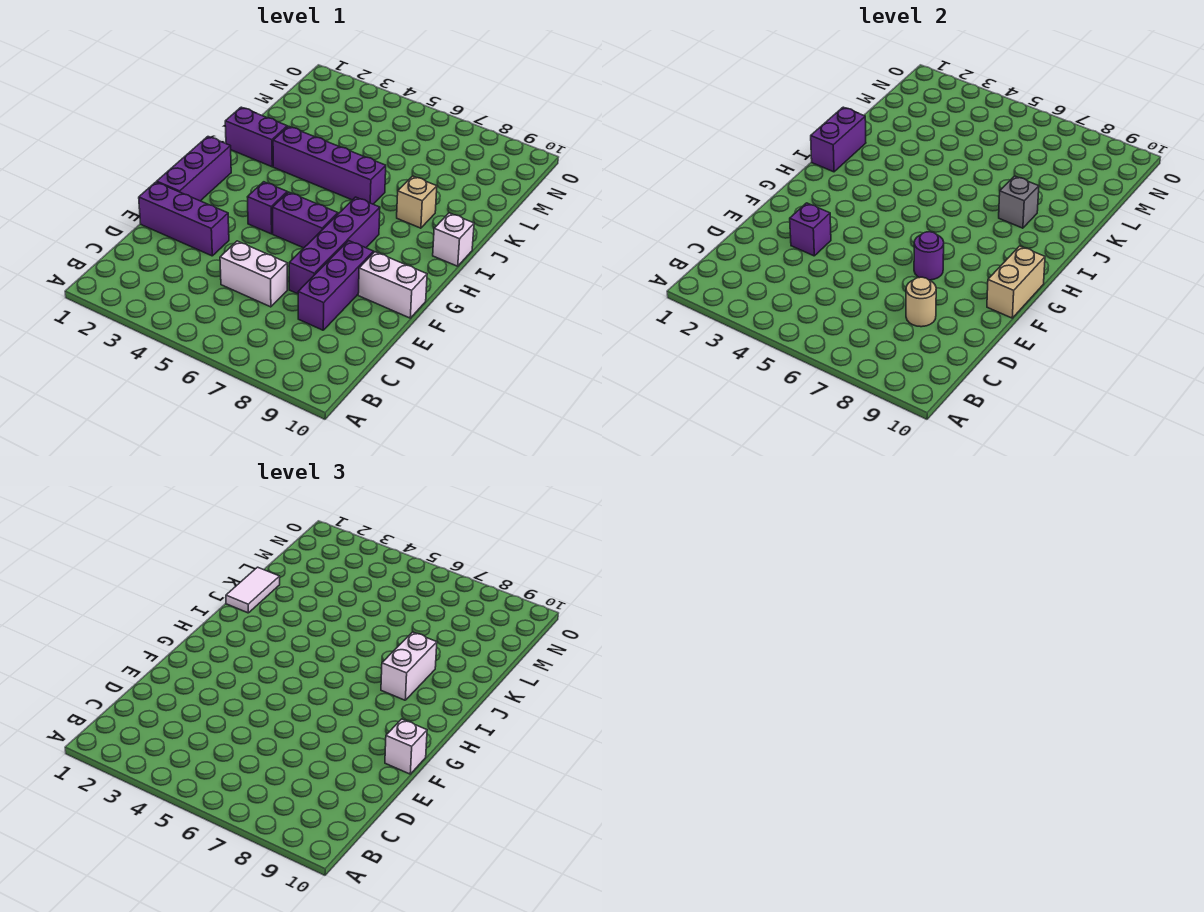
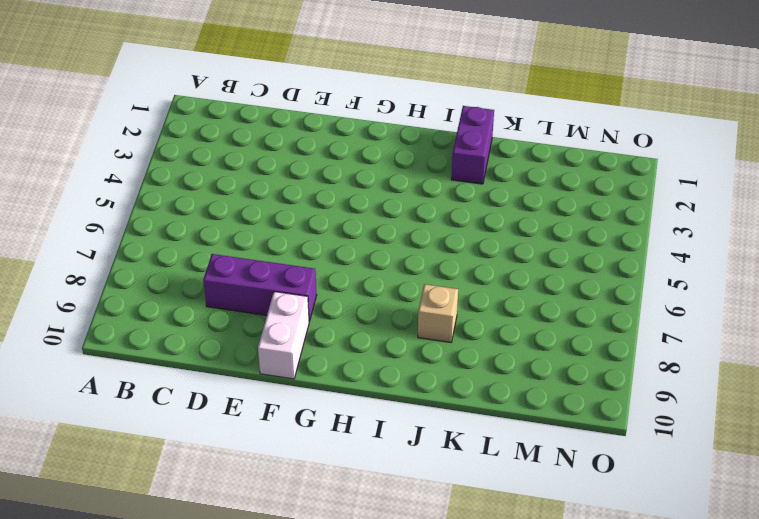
none -> white 1x2 brick [220,241,287,307]
none -> purple 1x3 brick [139,182,229,256]
none -> purple 1x4 brick [289,197,380,294]

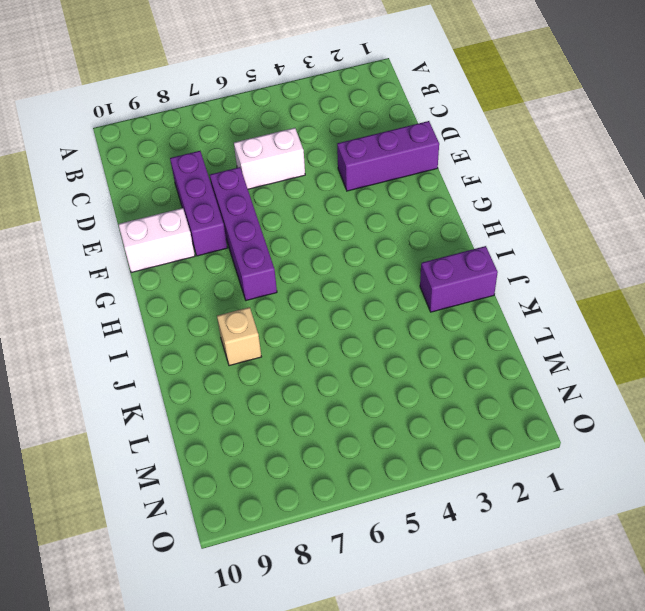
none -> purple 1x3 brick [157,137,231,201]
none -> purple 1x1 brick [248,182,287,234]
none -> purple 1x2 brick [272,192,338,248]

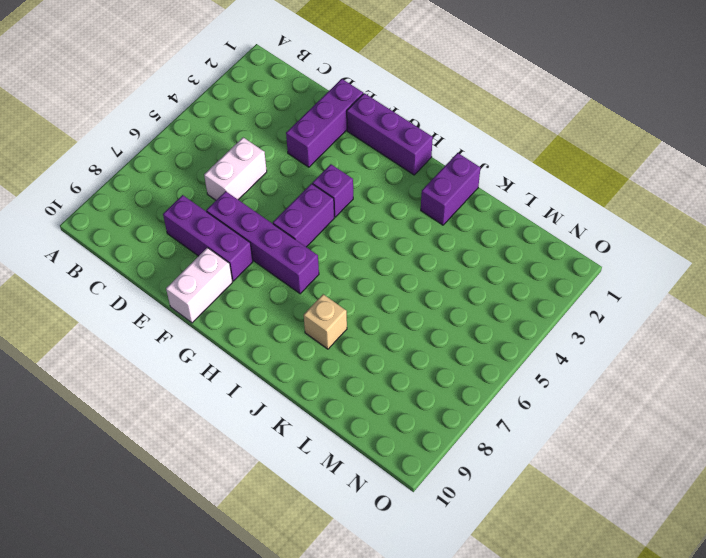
none -> white 1x1 brick [433,213,474,266]
none -> purple 1x4 brick [273,126,386,204]
none -> tan 1x1 round brick [906,277,936,327]

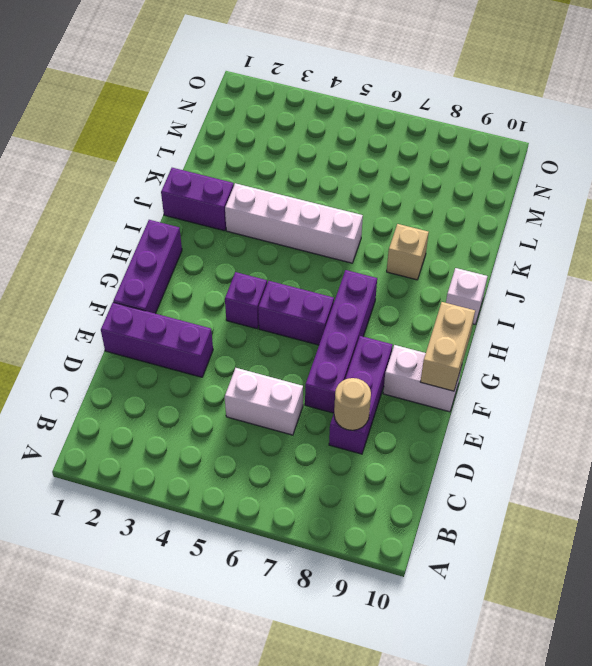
white 1x4 brick [225,183,363,263] -> purple 1x4 brick [273,126,386,204]
none -> purple 1x1 brick [790,203,831,256]
none -> purple 1x1 round brick [914,232,944,280]
none -> purple 1x2 brick [811,107,866,172]

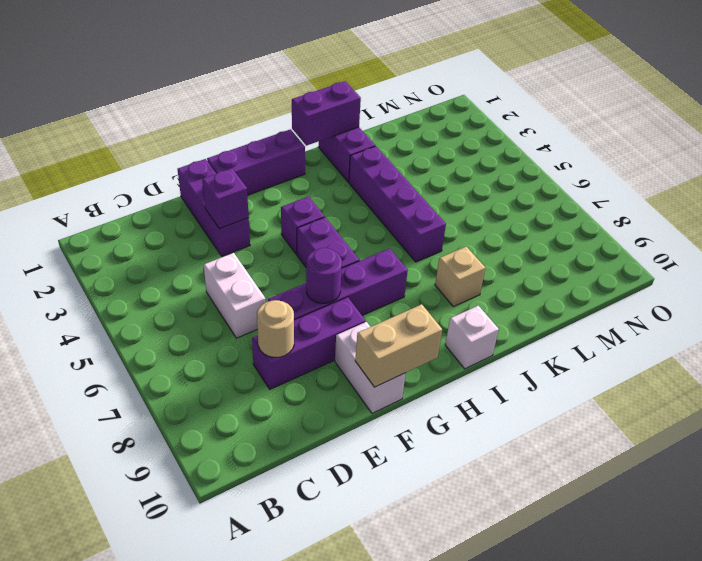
none -> grey 1x1 brick [999,176,1039,228]
none -> white 1x1 brick [385,719,427,774]
none -> white 1x2 brick [381,632,437,700]

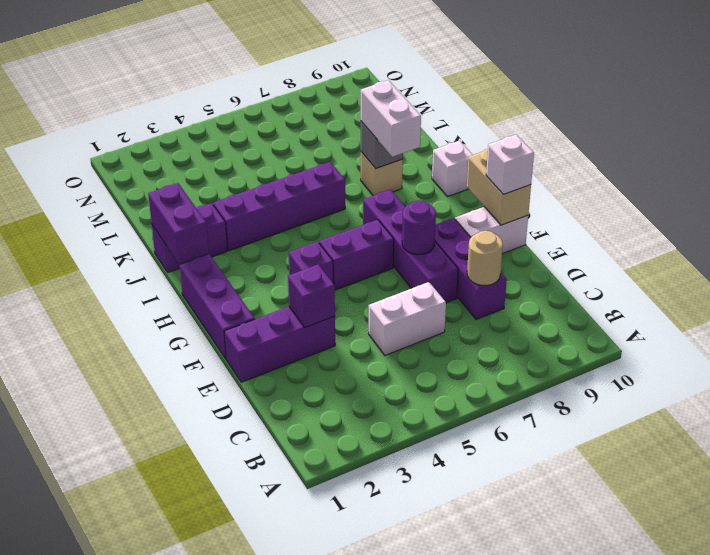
none -> white 1x2 tile [226,567,280,613]

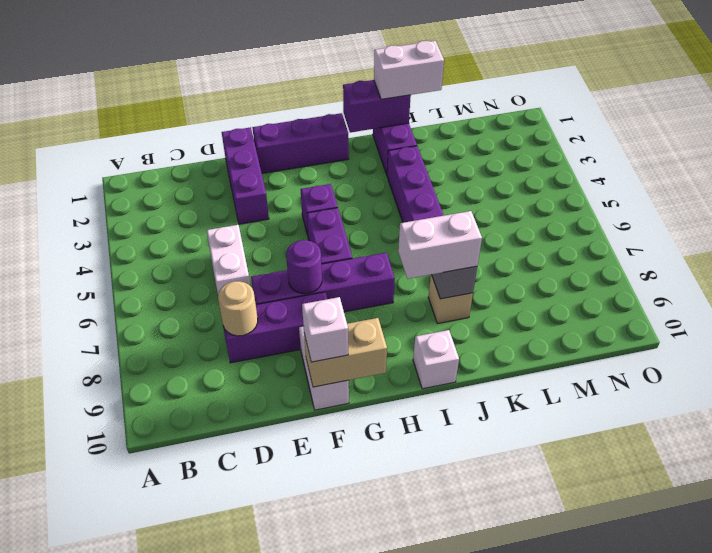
white 1x2 brick [374,41,444,99] -> white 1x2 tile [226,567,280,613]
none -> purple 1x1 brick [790,203,831,256]

